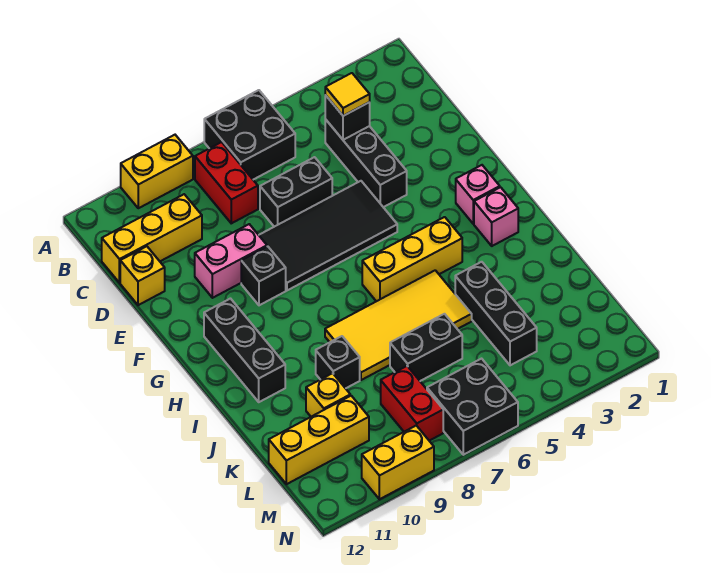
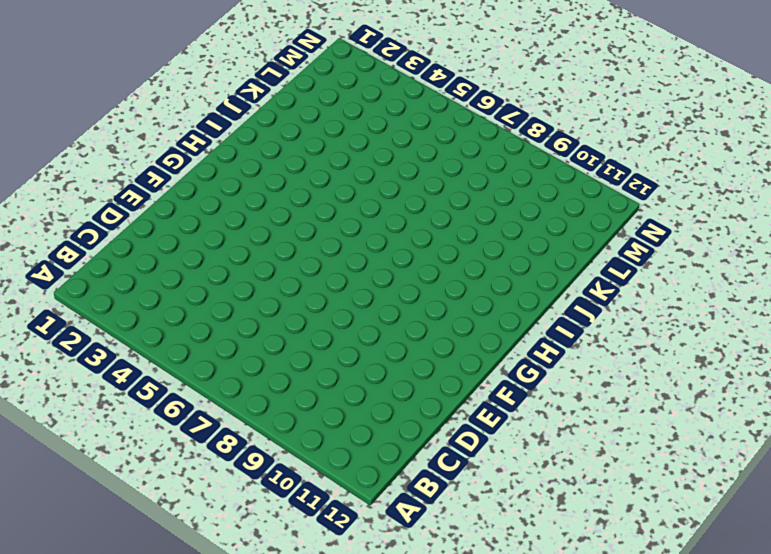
none -> black 2x2 brick [204,90,295,180]
none -> yellow 1x2 brick [121,135,193,208]
none -> red 1x2 brick [195,142,258,223]

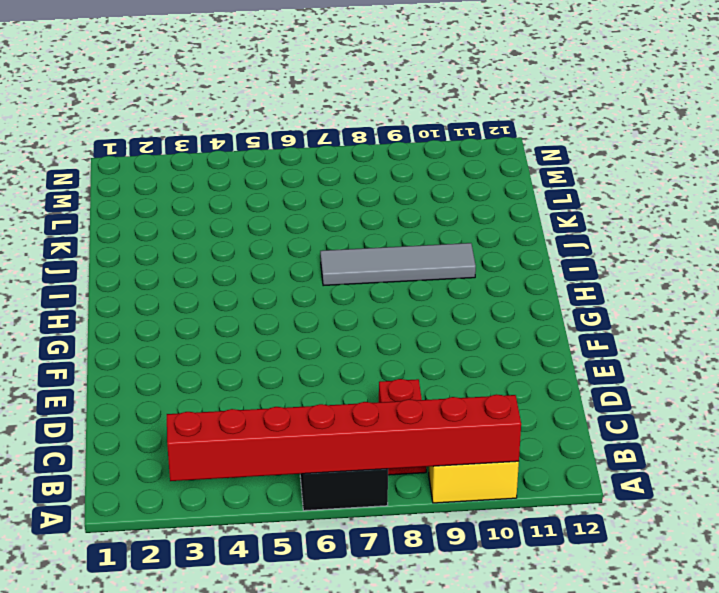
red 1x8 brick [167,394,521,481] -> none
grey 1x4 tile [320,243,476,286] -> yellow 2x4 tile [325,270,472,380]
none -> black 1x3 brick [325,119,407,207]
none -> yellow 1x3 brick [102,194,202,283]
none -> black 1x2 brick [260,157,332,227]

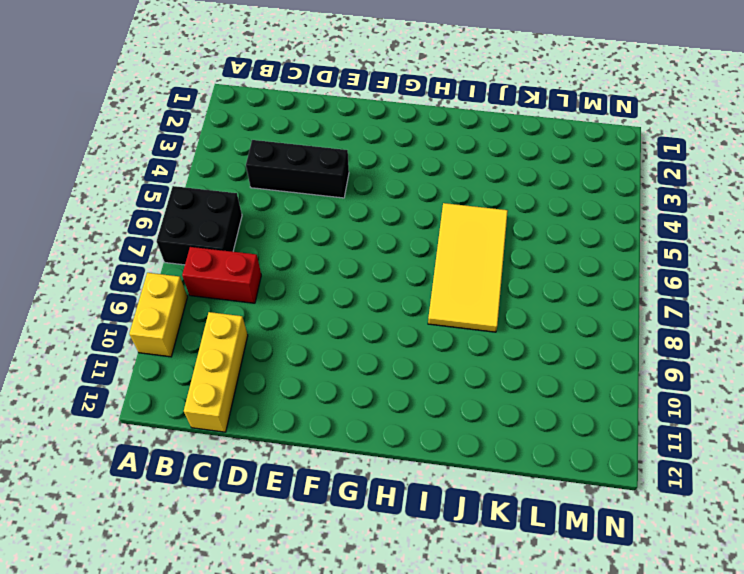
none -> black 1x2 brick [260,157,332,227]
none -> yellow 1x1 brick [120,246,165,305]
none -> black 2x4 tile [259,181,397,290]

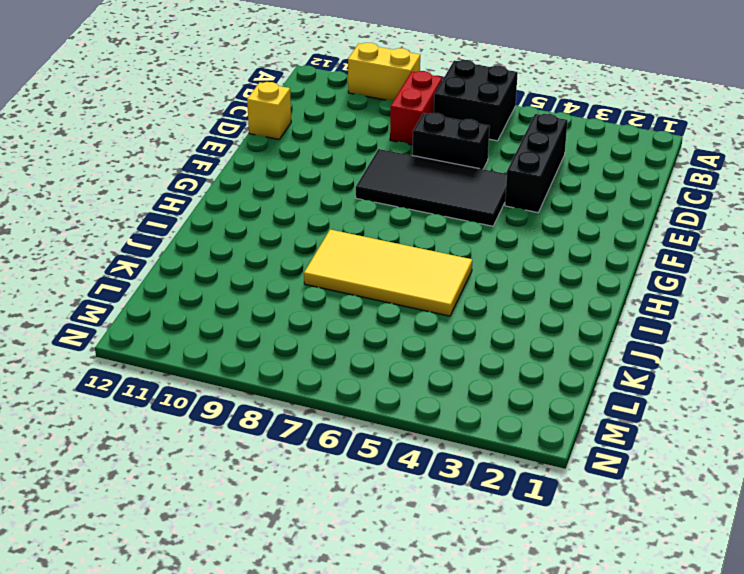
none -> yellow 1x3 brick [102,194,202,283]
none -> pink 1x2 brick [195,224,267,298]
none -> black 1x1 brick [241,247,286,305]

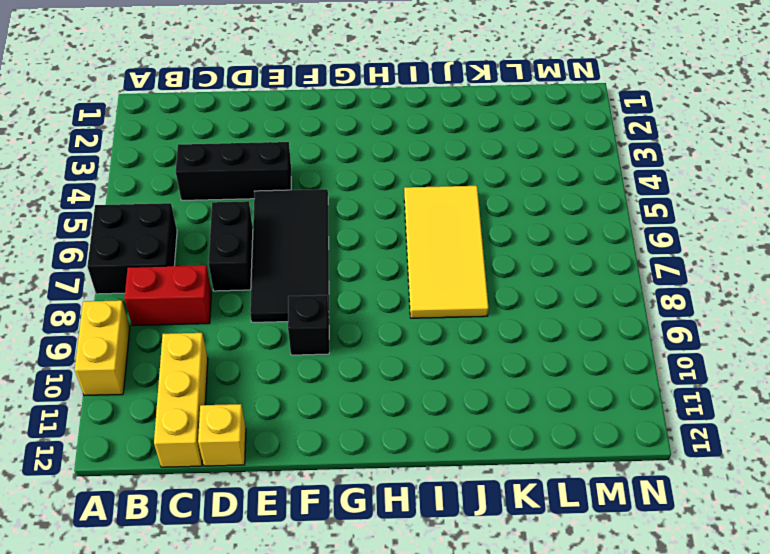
none -> pink 1x2 brick [195,224,267,298]
none -> pink 1x1 brick [456,165,500,224]
none -> black 1x3 brick [204,299,285,402]

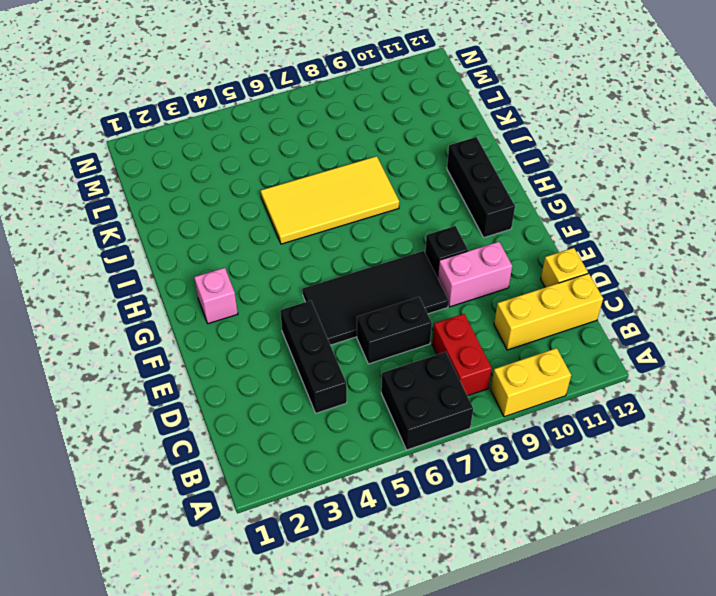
none -> pink 1x1 brick [474,187,518,246]
none -> yellow 1x3 brick [362,217,462,301]
none -> black 1x3 brick [455,262,537,365]

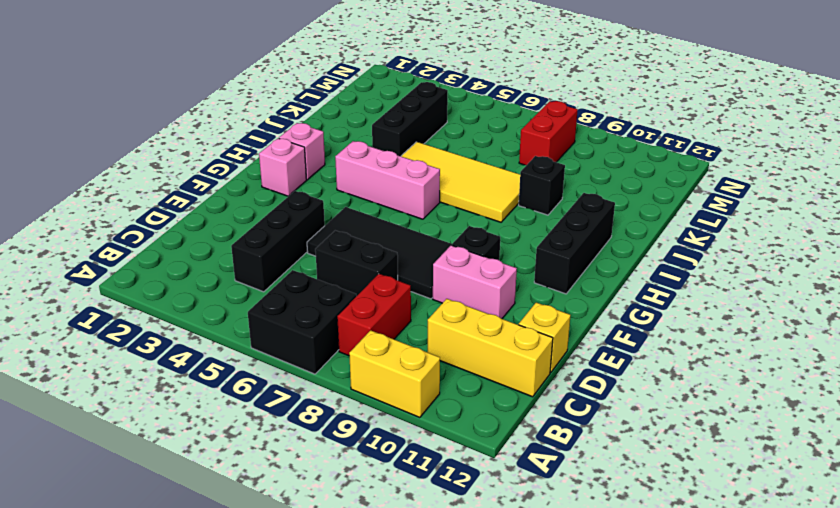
pink 1x3 brick [335,141,440,219] -> yellow 1x3 brick [362,217,462,301]
none -> black 1x2 brick [390,314,462,381]
none -> yellow 1x1 brick [306,373,350,417]
none -> yellow 1x3 brick [269,396,369,484]

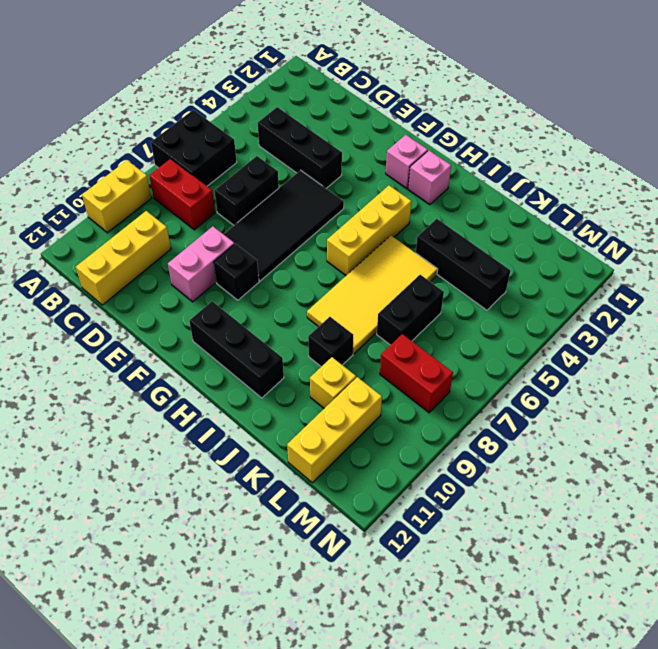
none -> yellow 1x1 brick [120,246,165,305]
none -> black 2x2 brick [427,359,518,455]
none -> yellow 1x2 brick [362,426,434,499]

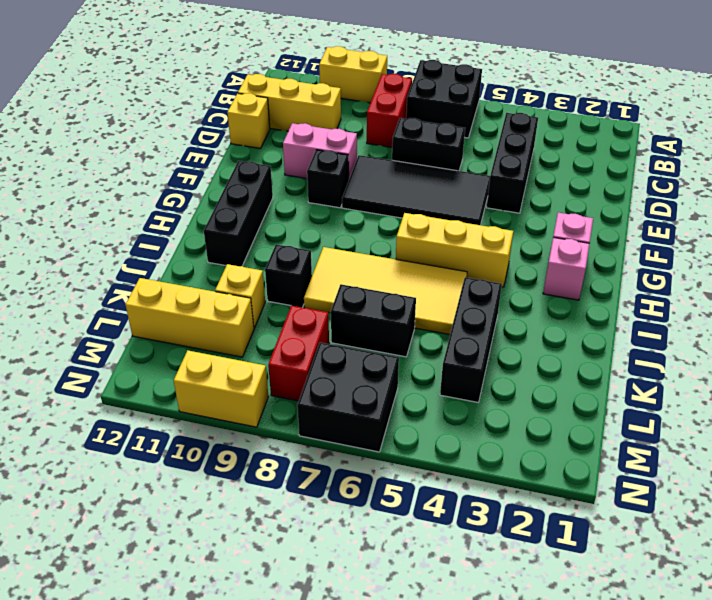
none -> black 1x1 brick [325,95,370,140]
none -> yellow 1x1 tile [325,73,370,116]

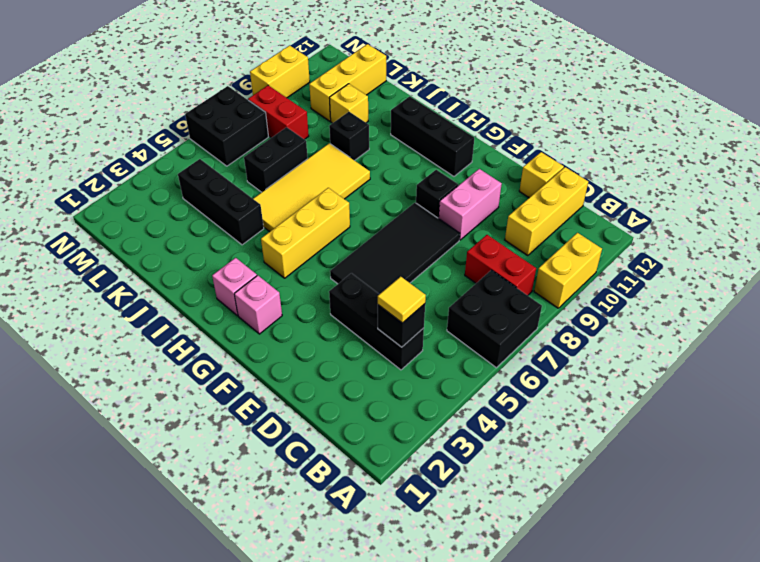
none -> black 1x2 brick [260,157,332,227]

